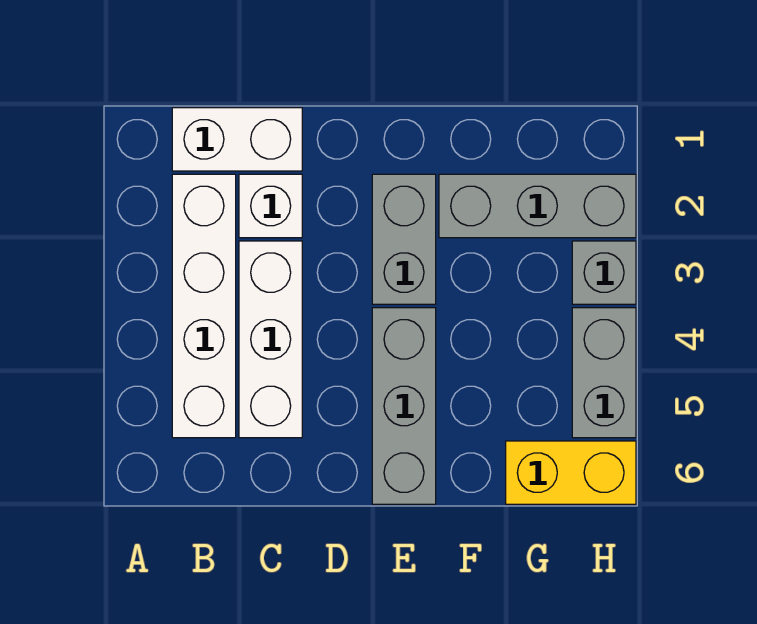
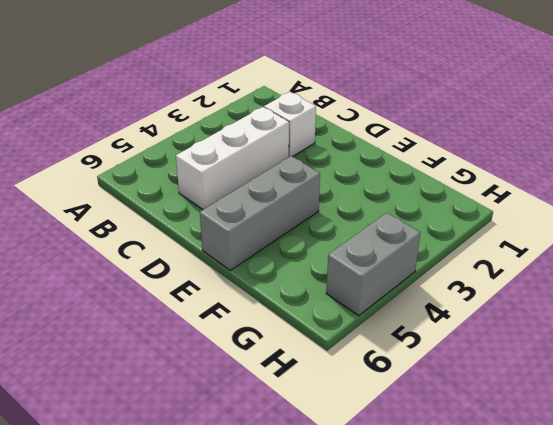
none -> white 1x2 brick [172,108,302,171]
none -> white 1x4 brick [172,174,236,438]

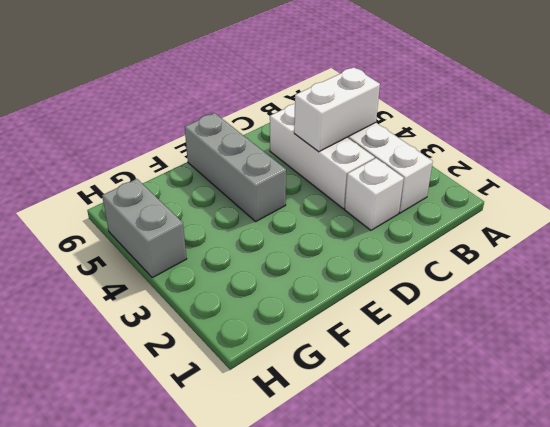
white 1x2 brick [294,67,380,152] -> white 1x2 brick moved to [172,108,302,171]
none -> grey 1x2 brick [372,174,436,304]
none -> grey 1x3 brick [439,174,636,238]

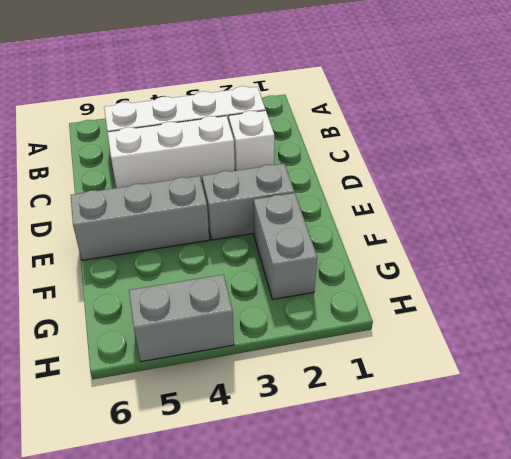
grey 1x2 brick [254,193,317,299] -> grey 1x3 brick [439,174,636,238]
none -> white 1x2 brick [172,108,302,171]
none -> yellow 1x2 brick [506,441,636,504]

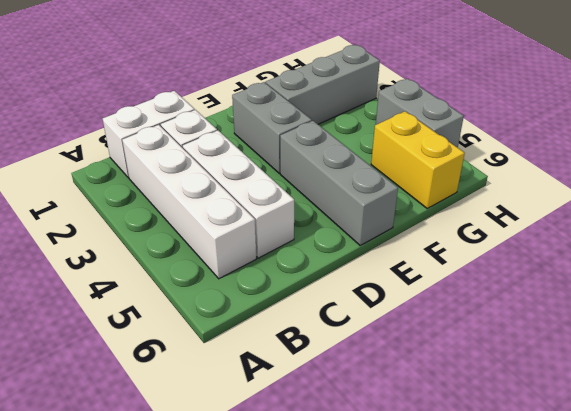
yellow 1x2 brick [371,111,465,208] -> yellow 1x2 brick turned to [506,441,636,504]
none -> grey 1x1 brick [572,241,636,304]

